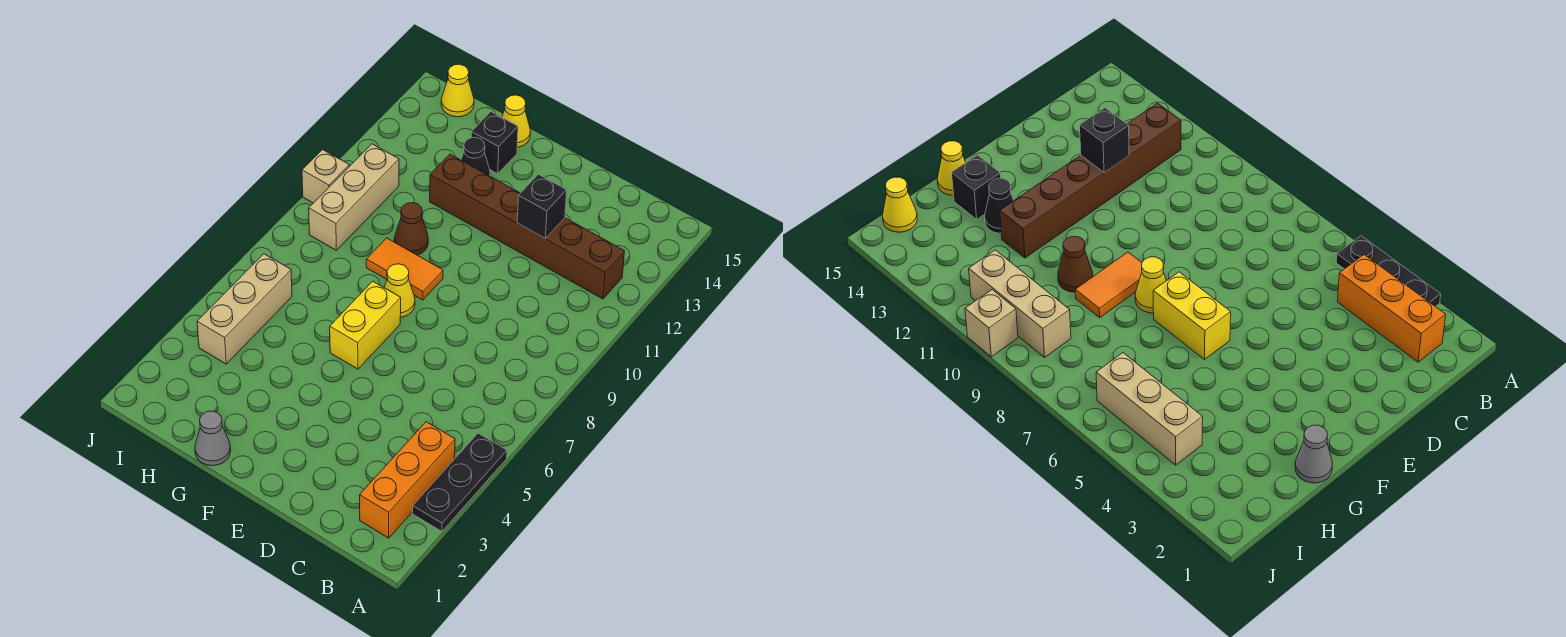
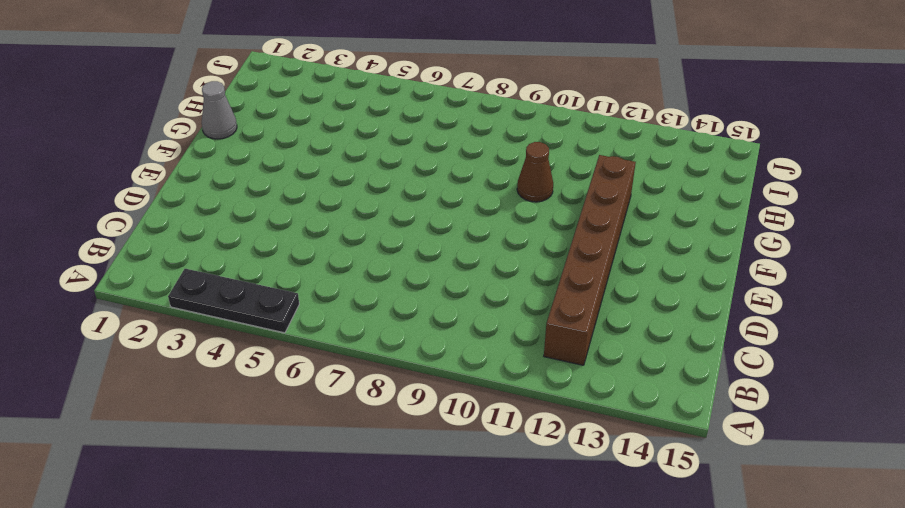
none -> orange 1x3 brick [359,422,455,538]
none -> yellow 1x2 brick [330,281,401,369]
none -> yellow 1x1 cone [384,264,415,317]

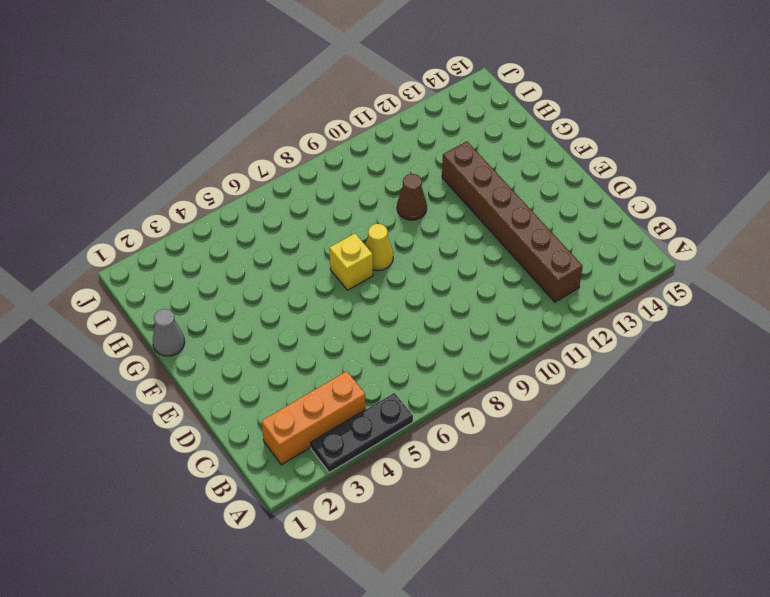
yellow 1x1 brick [329,234,373,290] -> yellow 1x2 brick [330,281,401,369]
none -> orange 1x2 tile [366,238,443,300]
none -> black 1x1 cone [461,137,490,176]
none -> black 1x1 brick [471,112,518,174]

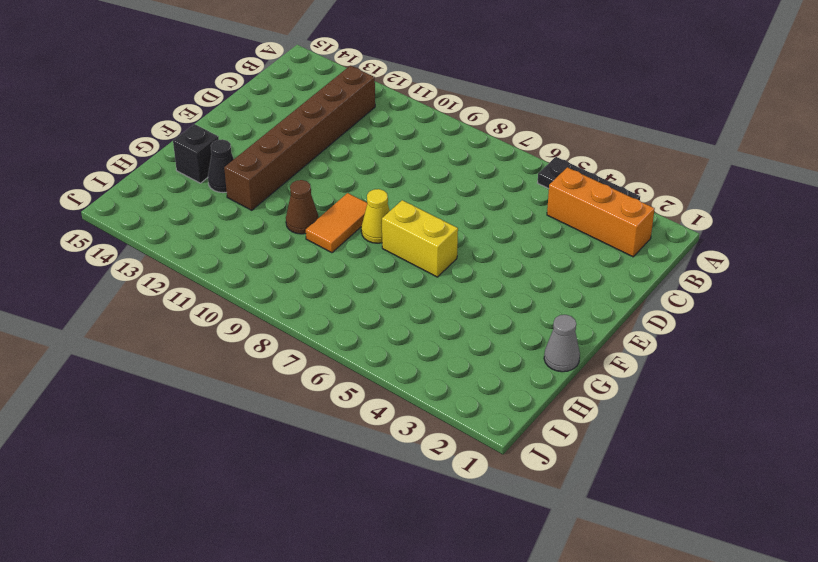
none -> yellow 1x1 cone [502,95,531,147]
none -> tan 1x3 brick [197,254,292,364]
none -> tan 1x3 brick [309,144,399,250]

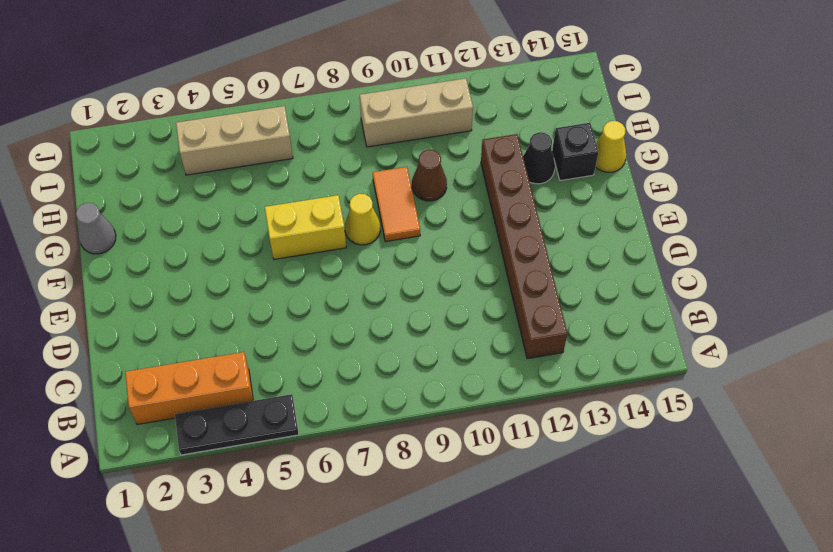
none -> yellow 1x1 cone [441,64,474,117]
none -> tan 1x1 brick [302,150,349,203]
none -> black 1x1 brick [517,174,567,239]

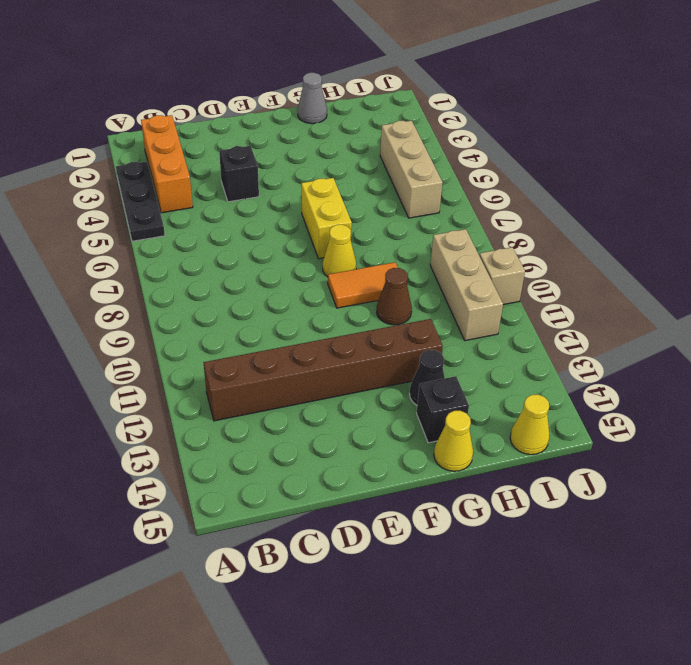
black 1x1 brick [219,146,259,202] -> black 1x1 brick moved to [517,174,567,239]

